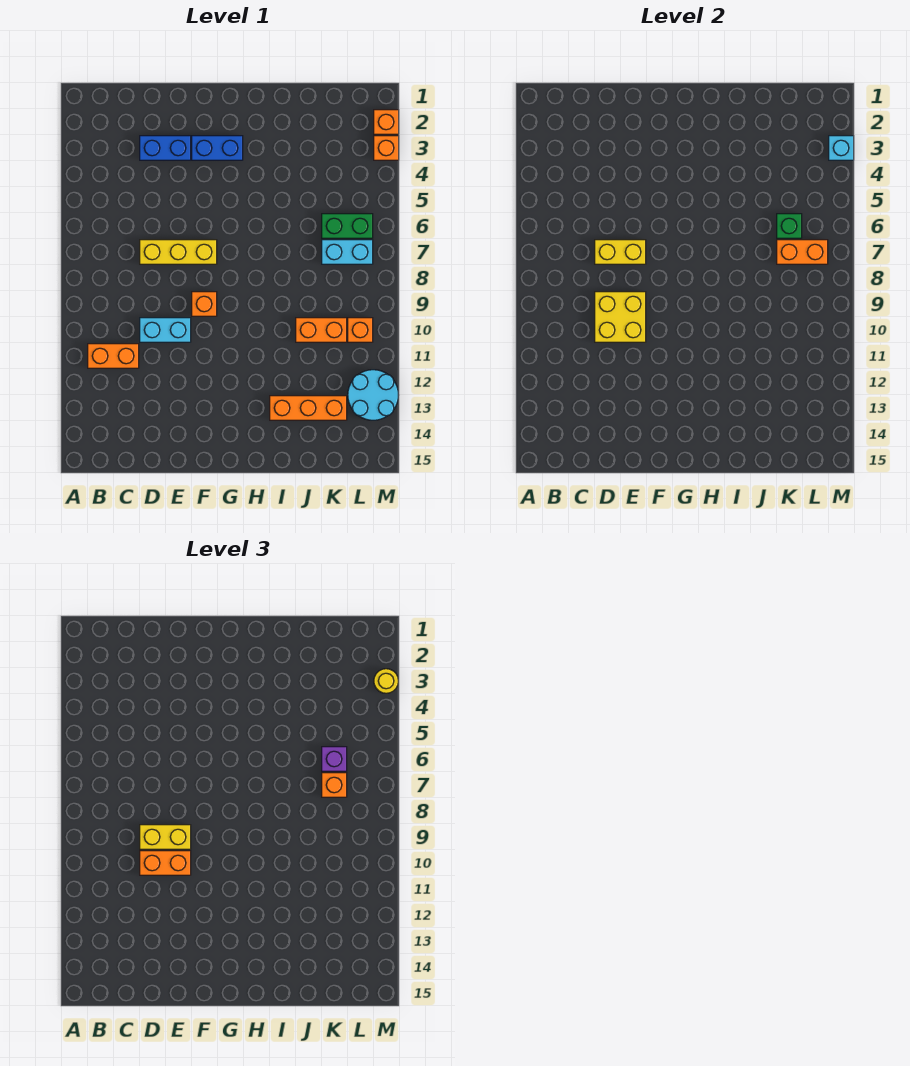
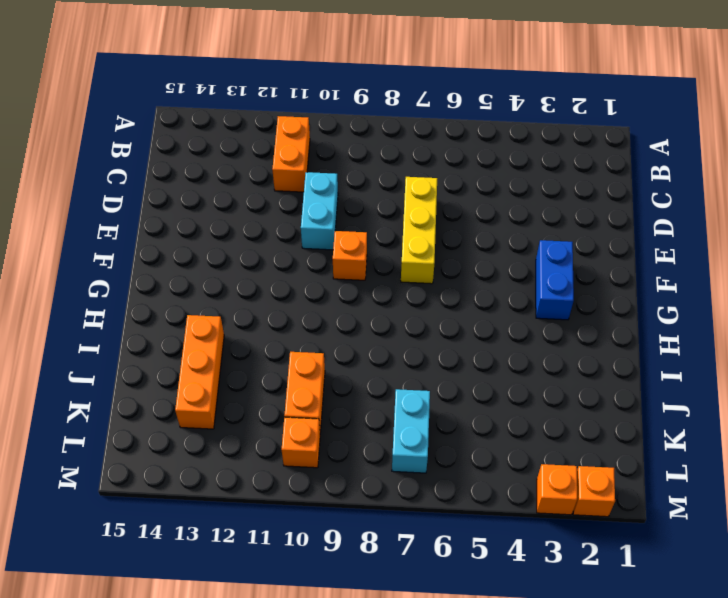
none -> blue 1x2 brick [140,136,191,160]
none -> green 1x2 brick [322,214,373,238]
none -> cyan 2x2 round brick [348,370,398,420]

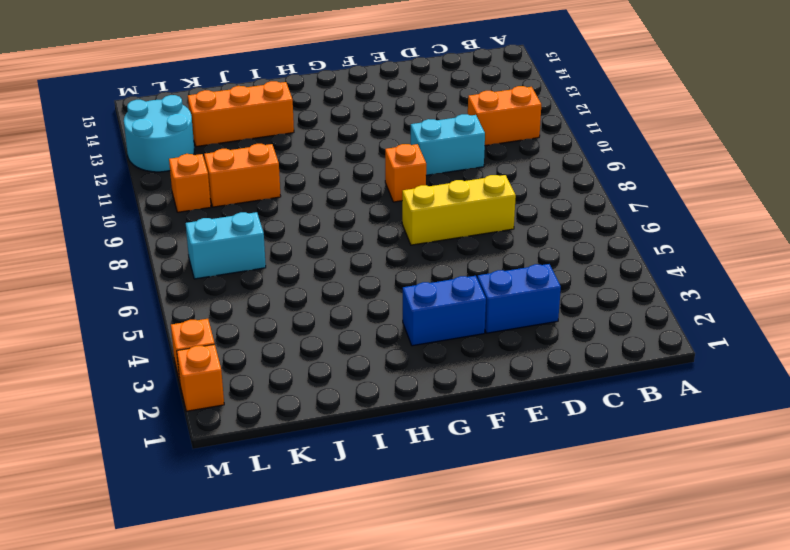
none -> green 1x2 brick [322,214,373,238]
none -> yellow 1x2 brick [595,240,646,264]
none -> yellow 2x2 brick [595,292,646,342]

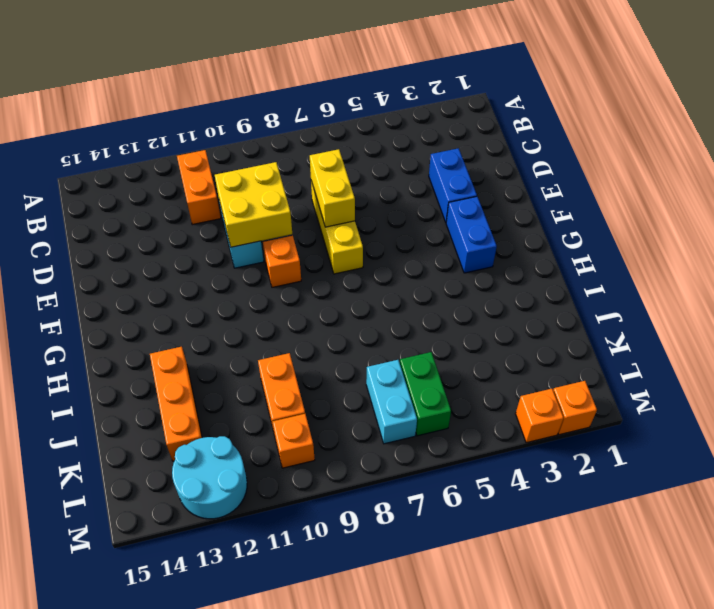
none -> green 1x1 brick [777,214,802,238]
none -> orange 1x2 brick [777,240,828,264]
none -> cyan 1x1 brick [829,136,854,160]

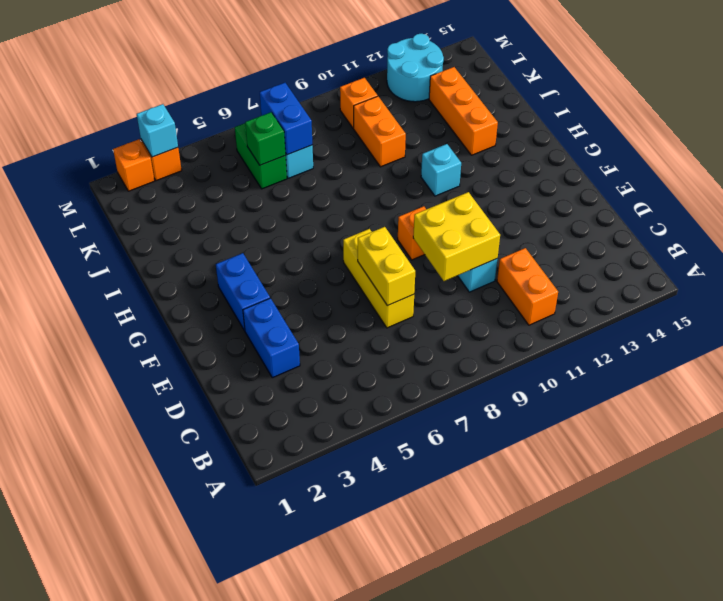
cyan 1x1 brick [421,144,461,196] -> none
blue 1x2 brick [260,83,312,155] -> orange 1x2 brick [777,240,828,264]
none -> yellow 1x2 brick [140,825,191,849]
none -> orange 1x2 brick [140,851,191,875]
none -> purple 1x1 brick [322,747,347,771]

